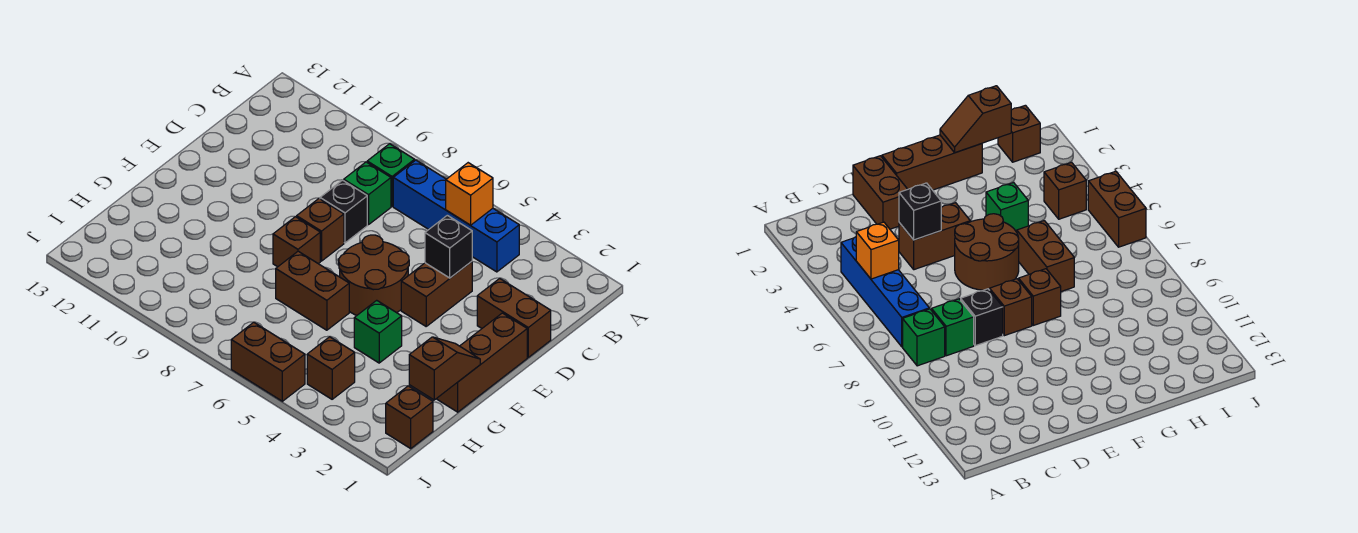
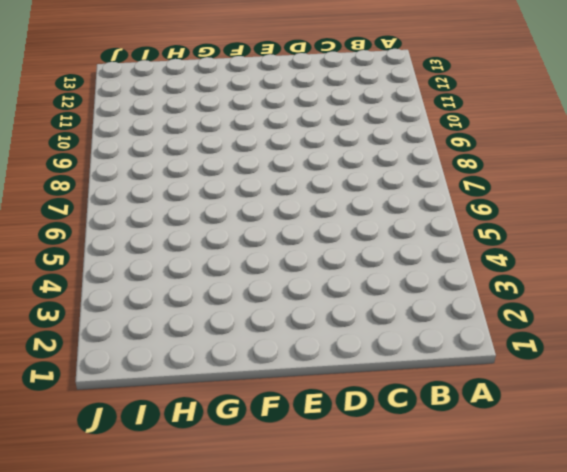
none -> blue 1x4 brick [393,160,519,272]
none -> green 1x1 brick [367,144,415,206]
none -> green 1x1 brick [344,162,391,225]

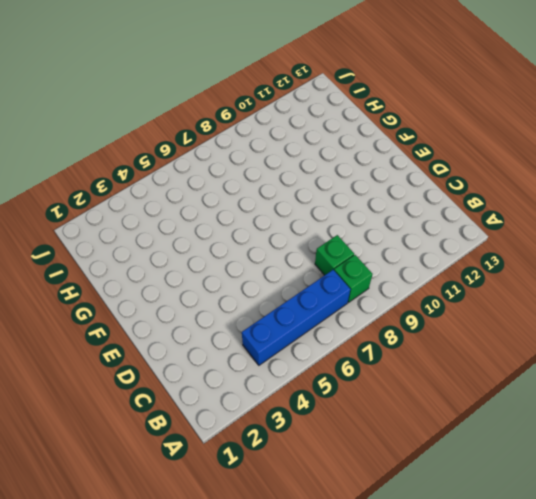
none -> brown 1x2 brick [477,278,551,357]
none -> brown 1x2 brick [401,262,472,326]
none -> black 1x1 brick [320,180,367,243]

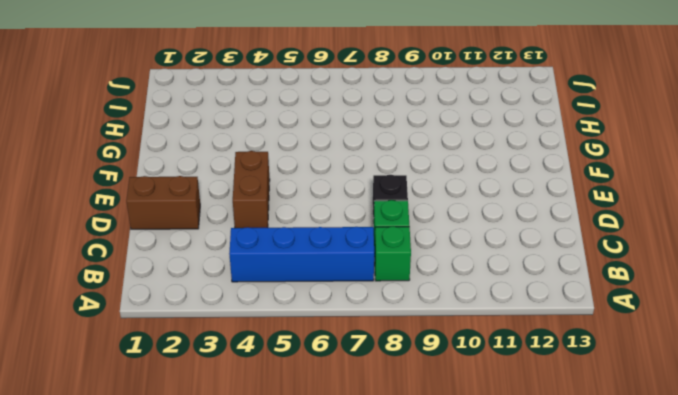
none -> brown 1x3 brick [437,313,527,412]
none -> brown 2x2 round brick [339,235,409,315]
none -> brown 1x1 brick [297,199,344,261]

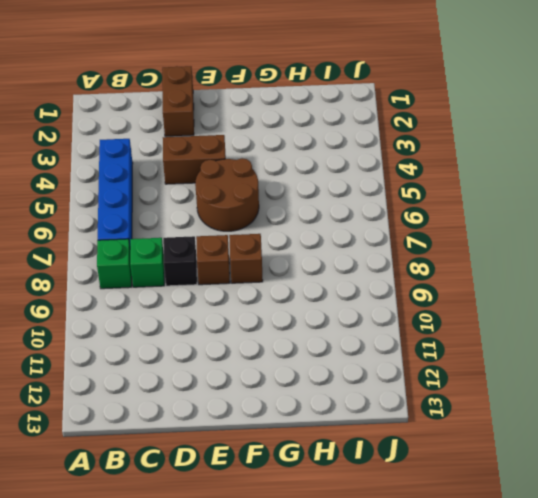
none -> brown 1x3 brick [437,313,527,412]
none -> green 1x1 brick [354,300,402,363]
none -> brown 1x2 brick [276,251,349,330]

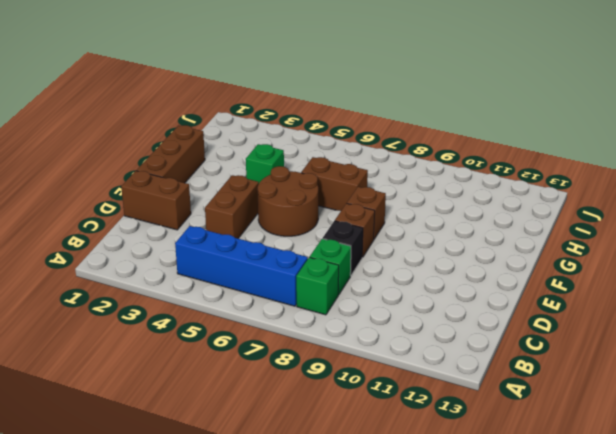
none -> brown 1x1 brick [386,386,433,448]
none -> brown 1x1 brick [307,337,355,399]
none -> brown 1x2 brick [231,322,305,401]

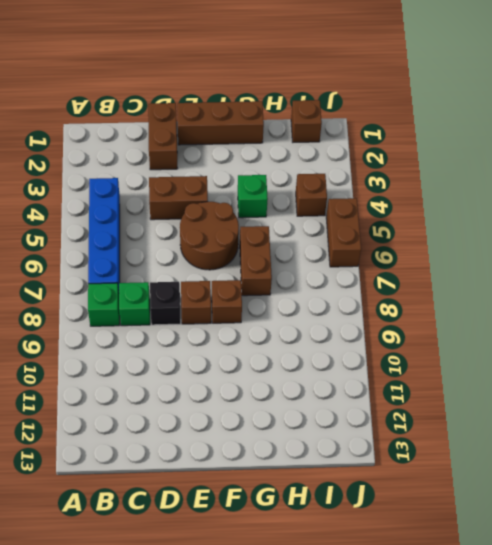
none -> orange 1x1 brick [446,163,493,225]
none -> black 1x1 brick [425,215,472,278]
none -> brown 1x2 slope [409,337,480,400]

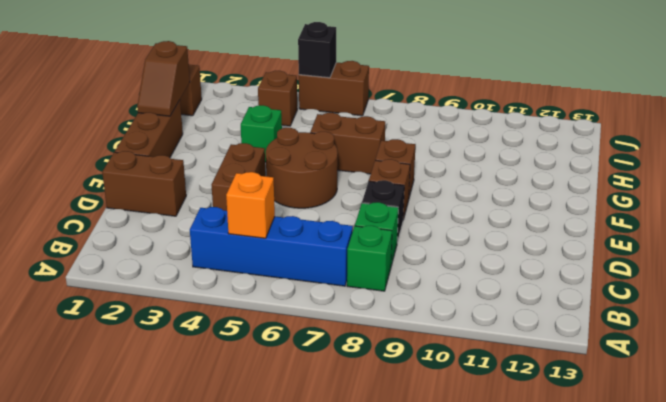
black 1x1 brick [298,22,336,78] -> black 1x1 brick moved to [425,215,472,278]

